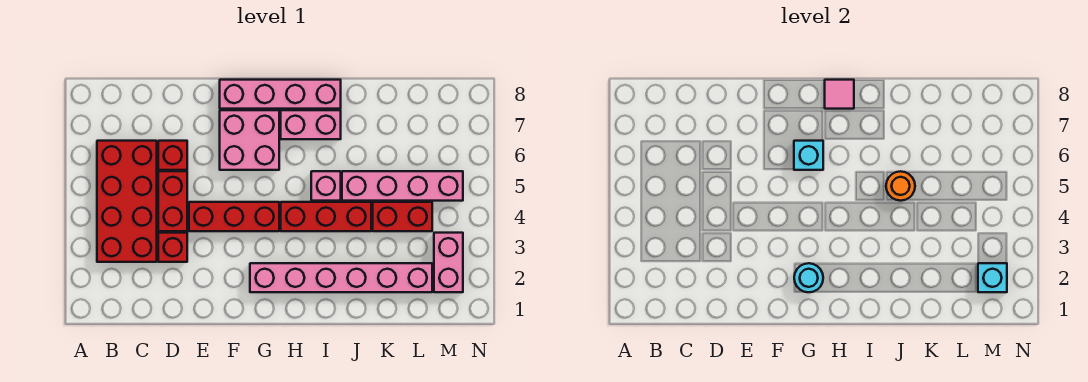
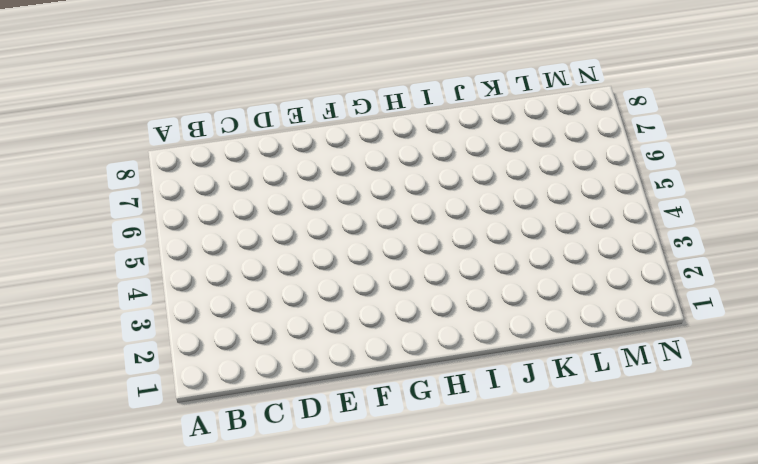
none -> red 2x4 brick [97,141,157,262]
none -> red 1x1 brick [158,233,187,262]
none -> red 1x2 brick [158,171,187,231]

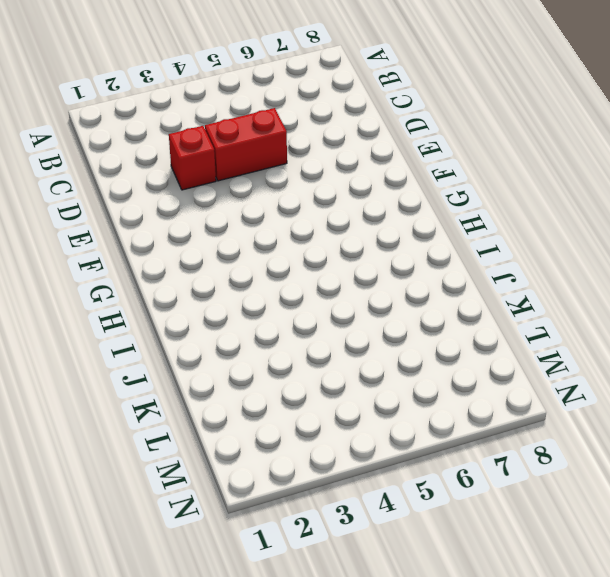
none -> red 2x4 brick [97,141,157,262]
none -> red 1x1 brick [158,141,187,170]
none -> red 1x3 brick [189,202,279,231]

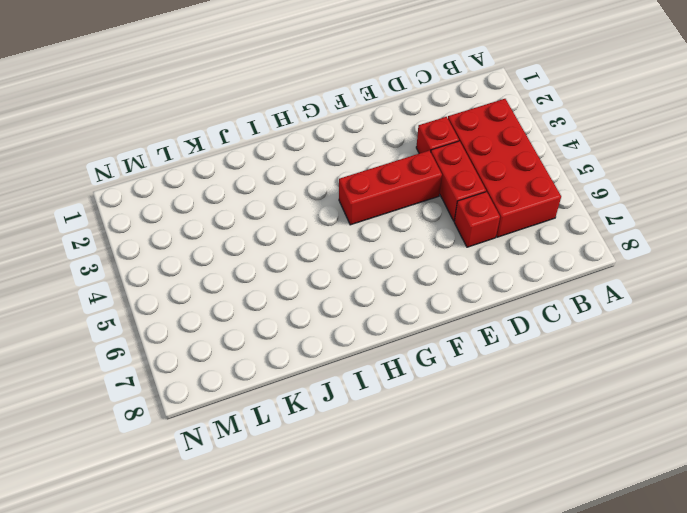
none -> pink 2x2 brick [220,110,279,170]
none -> pink 1x4 brick [220,80,341,109]
none -> pink 1x6 brick [250,263,432,292]

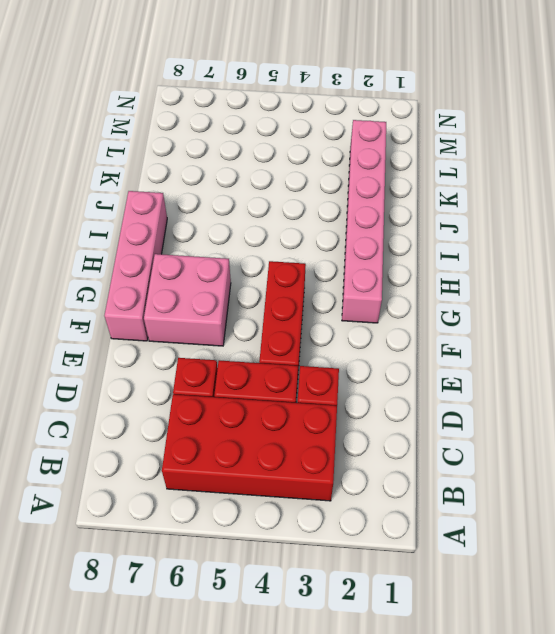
none -> red 1x3 brick [281,202,371,231]
none -> pink 1x2 brick [281,110,341,139]
none -> pink 1x1 brick [311,171,341,201]

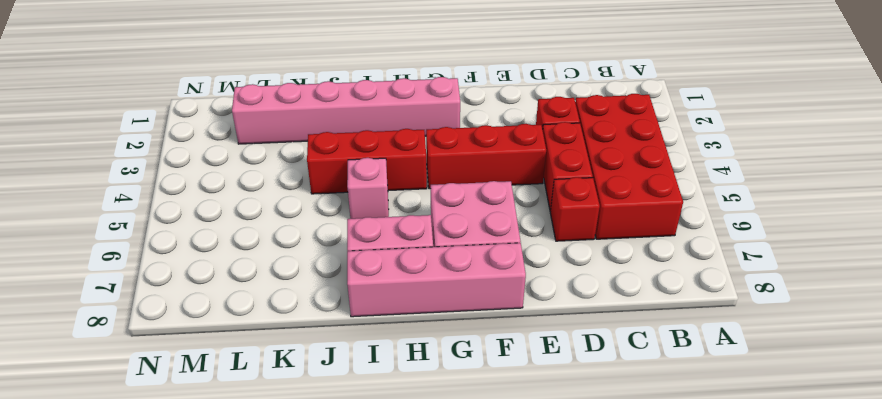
none -> pink 1x4 brick [342,171,463,201]
none -> red 1x2 brick [373,202,432,231]
none -> pink 1x2 brick [434,233,463,292]

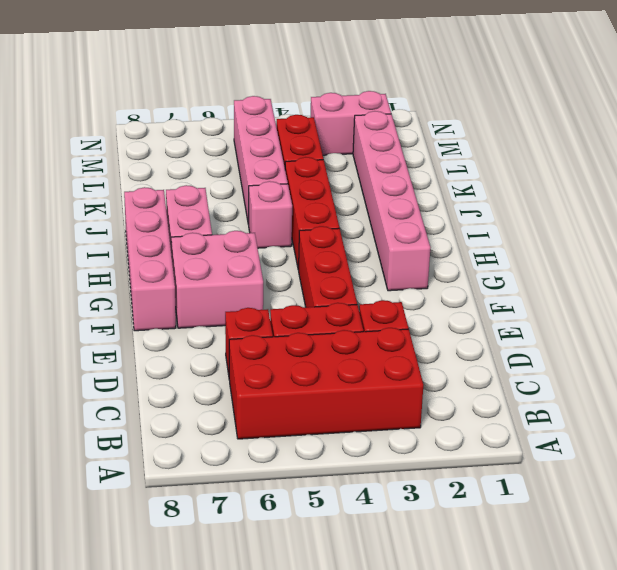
none -> cyan 1x1 round brick [794,263,823,292]
none -> cyan 1x1 brick [794,141,823,170]
none -> pink 1x1 tile [825,80,854,109]

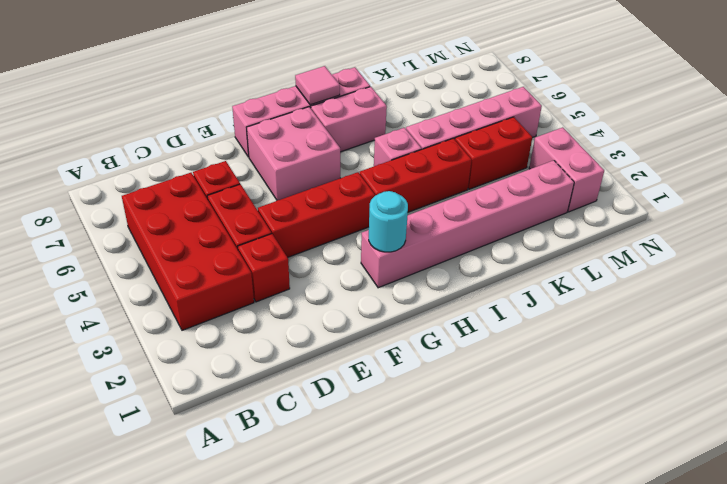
none -> cyan 1x1 brick [794,141,823,170]
none -> orange 1x1 round brick [886,171,915,201]
none -> cyan 1x1 brick [978,263,1007,292]

